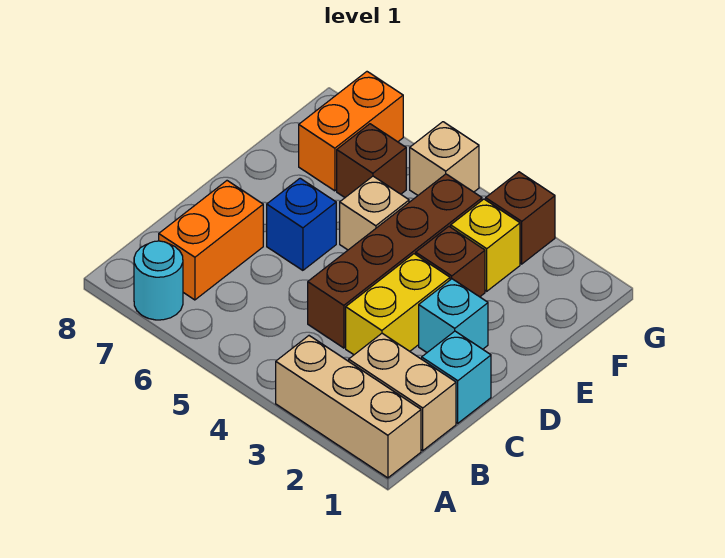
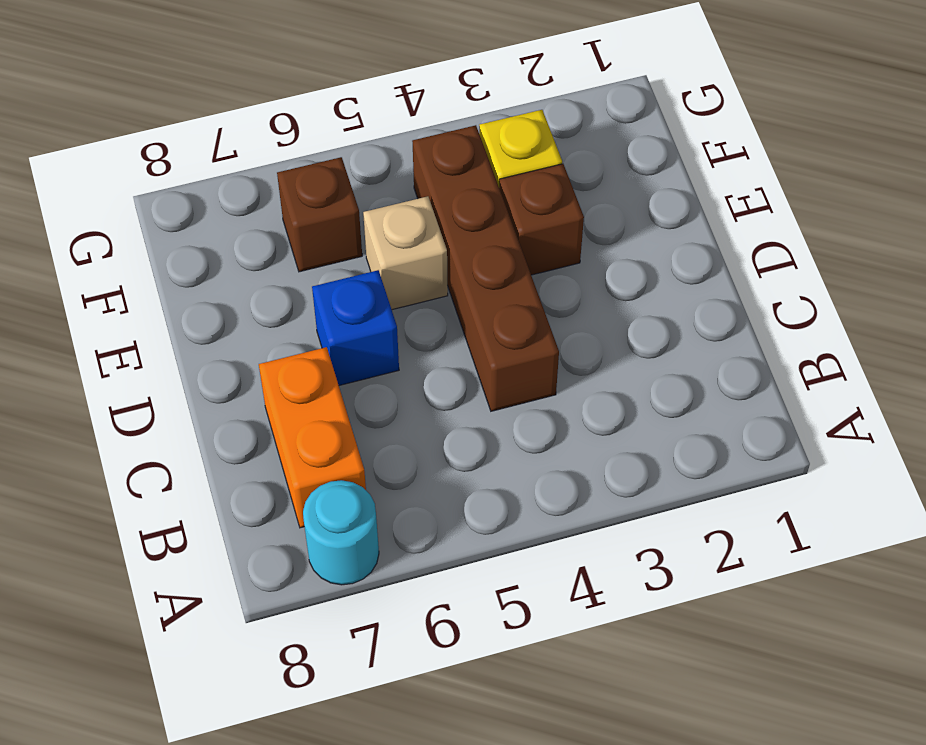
none -> tan 1x3 brick [276,336,421,478]
none -> tan 1x2 brick [349,333,456,451]
none -> cyan 1x1 brick [422,331,491,423]

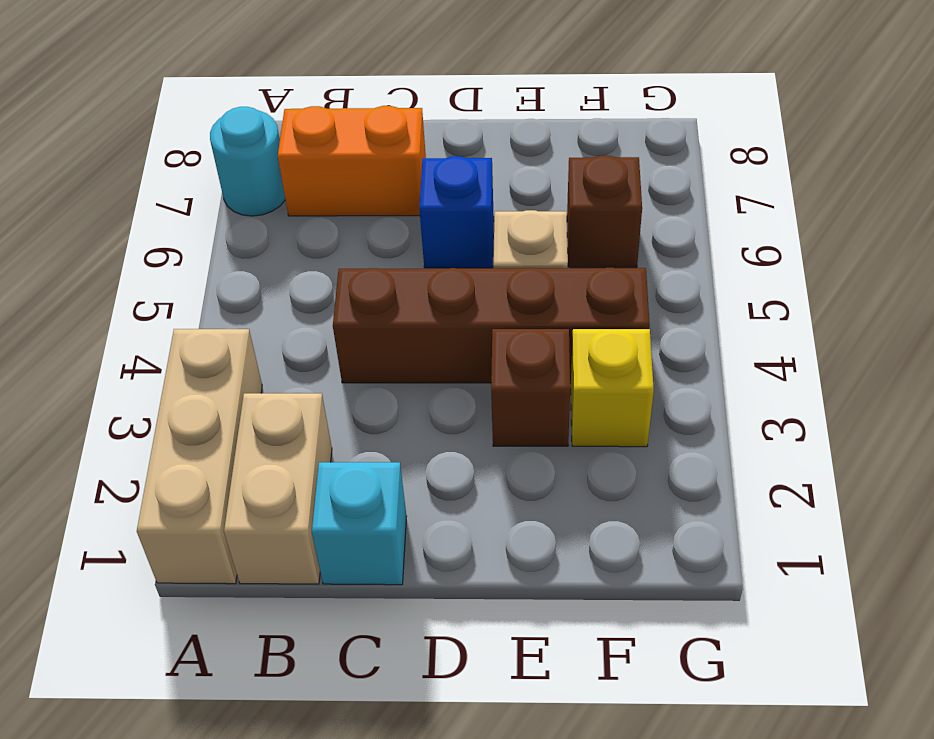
none -> yellow 1x2 brick [346,254,450,355]
none -> cyan 1x1 brick [419,279,488,352]
none -> orange 1x2 brick [299,72,403,191]

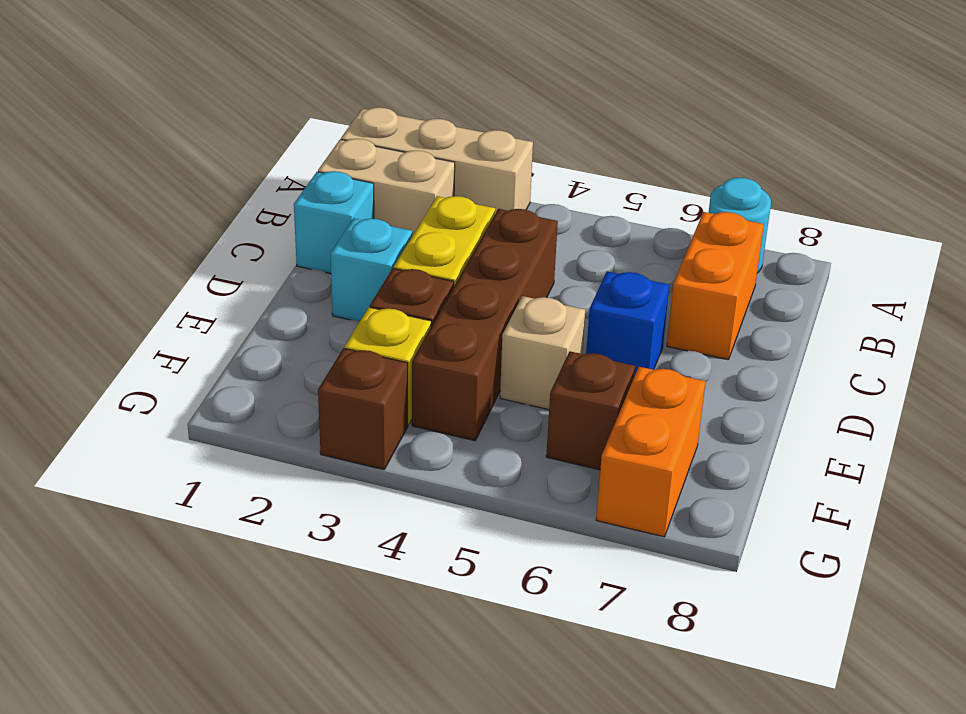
none -> tan 1x1 brick [410,122,479,195]

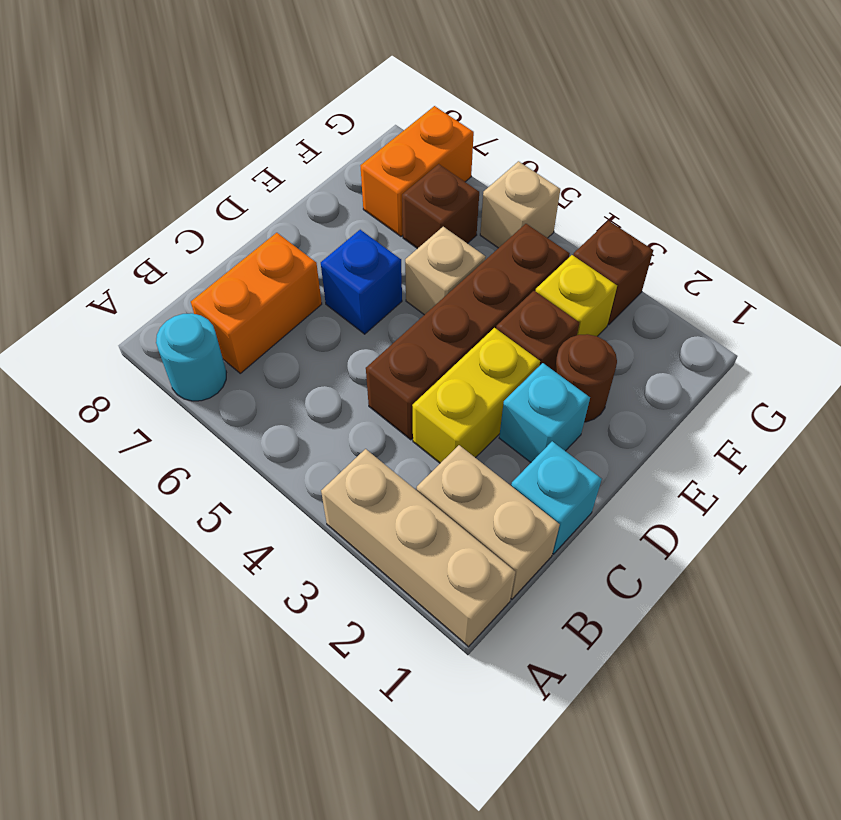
brown 1x1 round brick [554,334,617,422] -> none

